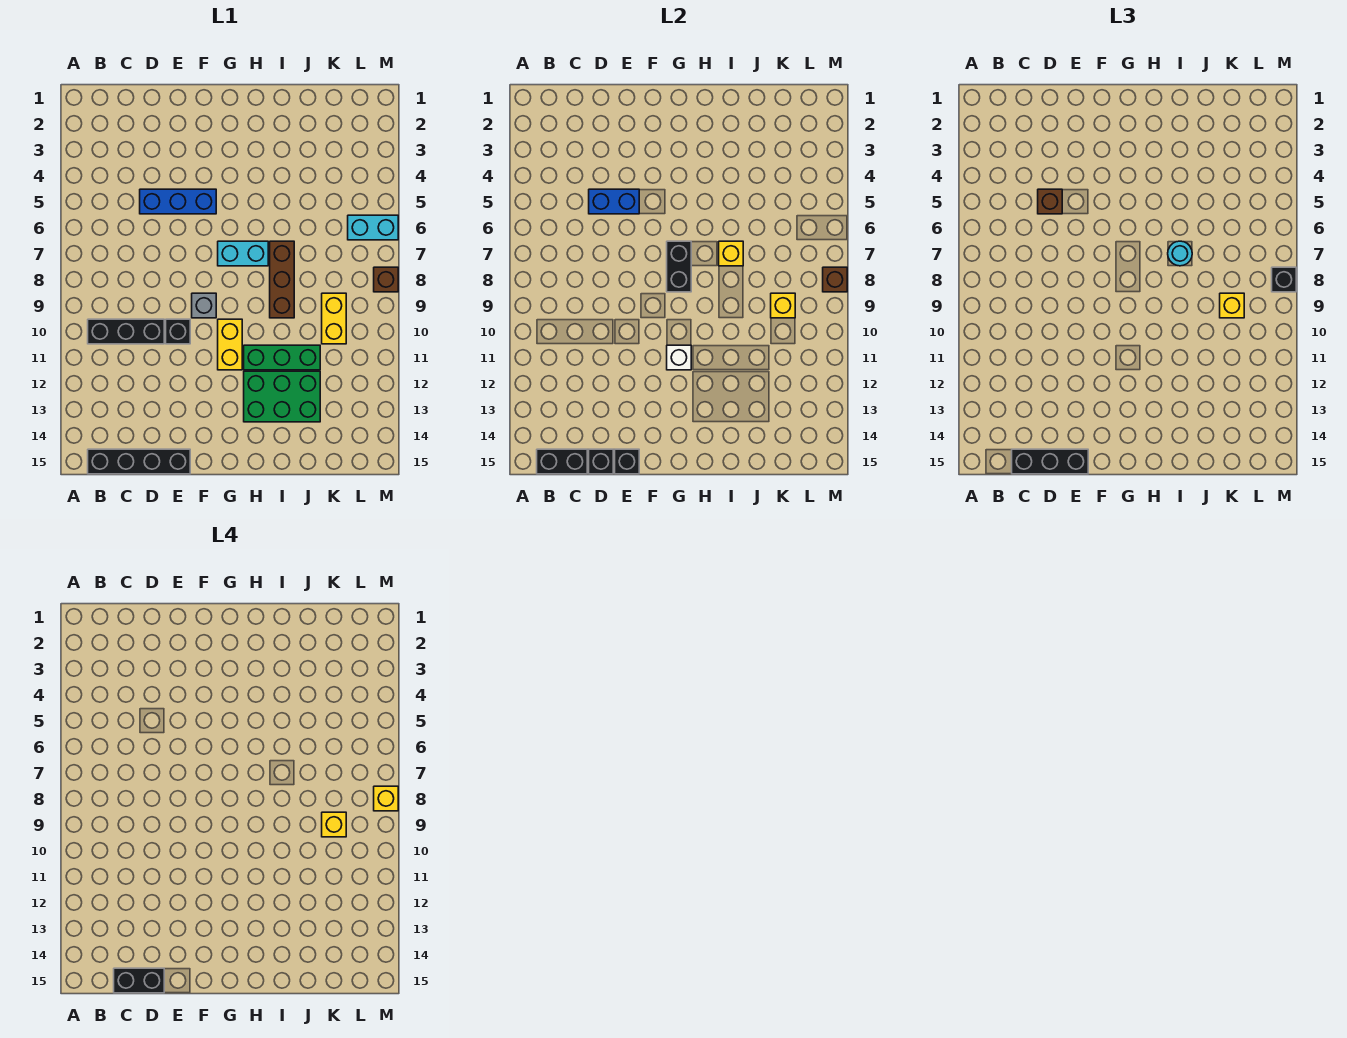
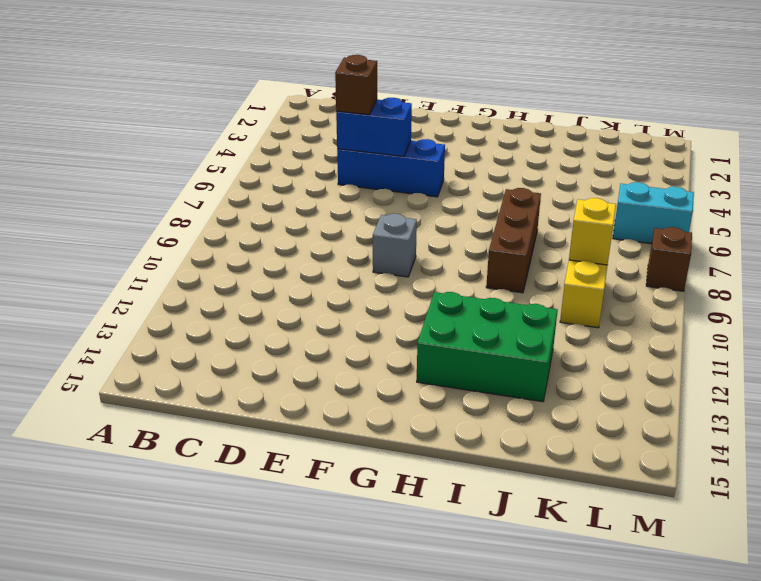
none -> black 1x3 brick [88,319,164,344]
none -> black 1x4 brick [88,449,190,474]
none -> black 1x1 brick [166,319,190,344]
none -> cyan 1x2 brick [218,241,268,266]

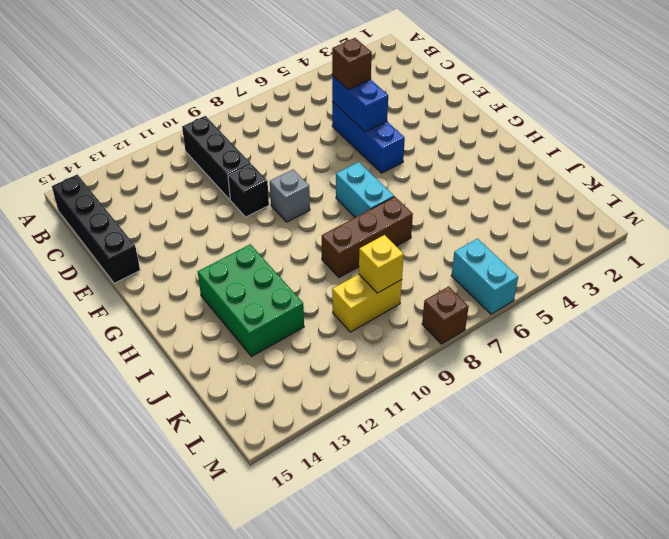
none -> yellow 1x2 brick [218,319,242,370]
none -> green 1x3 brick [244,345,320,370]
none -> black 1x2 brick [537,449,587,474]
none -> black 1x1 brick [589,449,613,474]

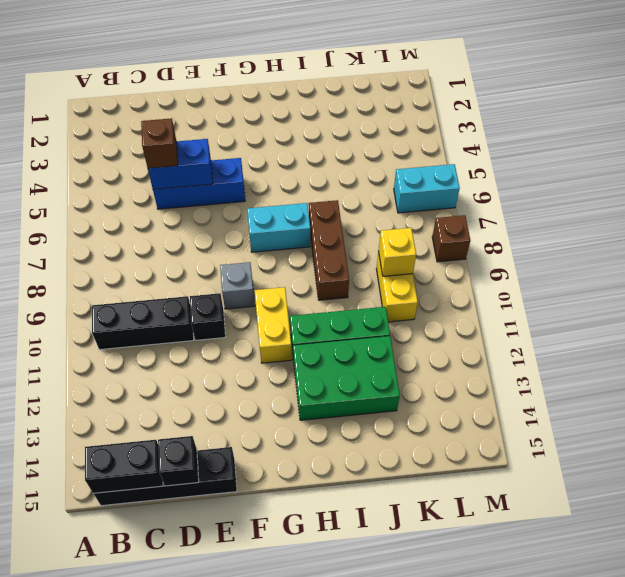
none -> black 1x1 brick [615,449,639,474]
none -> black 1x2 brick [667,241,691,292]
none -> white 1x1 brick [667,345,691,370]
none -> yellow 1x1 brick [719,241,743,266]

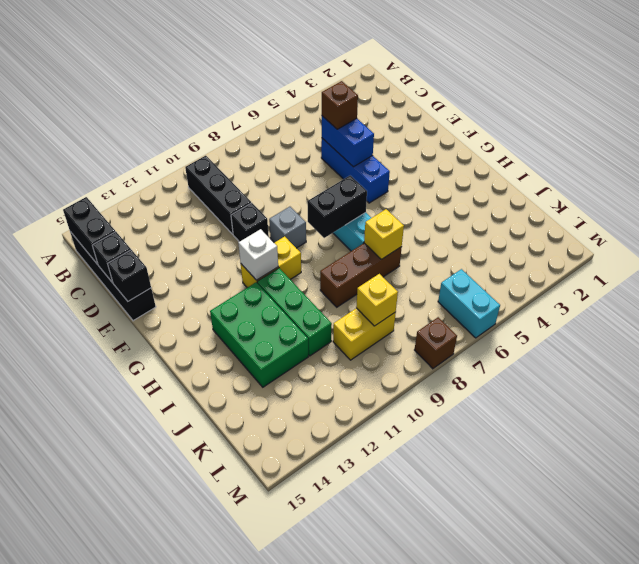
none -> brown 1x1 brick [823,267,847,292]
none -> black 1x3 brick [1012,449,1088,474]
none -> cyan 1x1 round brick [1168,241,1192,266]
none -> yellow 1x1 brick [1220,293,1244,318]

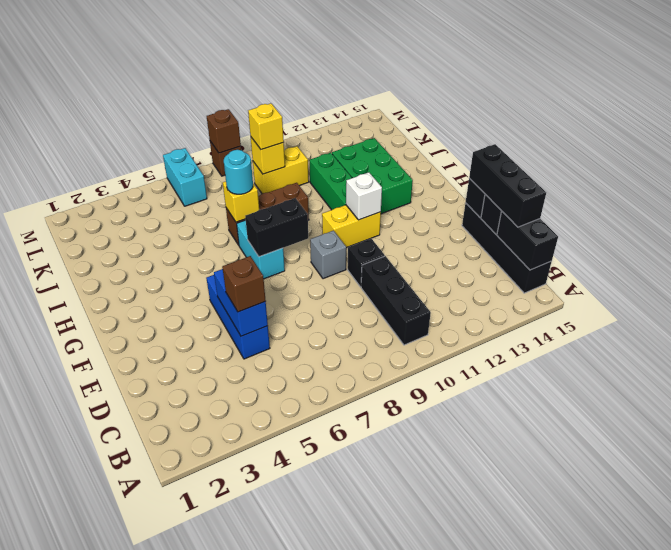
none -> black 1x1 brick [1272,267,1296,292]
none -> black 1x2 brick [114,968,164,993]
none -> yellow 1x1 brick [322,812,346,837]
none -> yellow 1x1 brick [374,786,398,811]

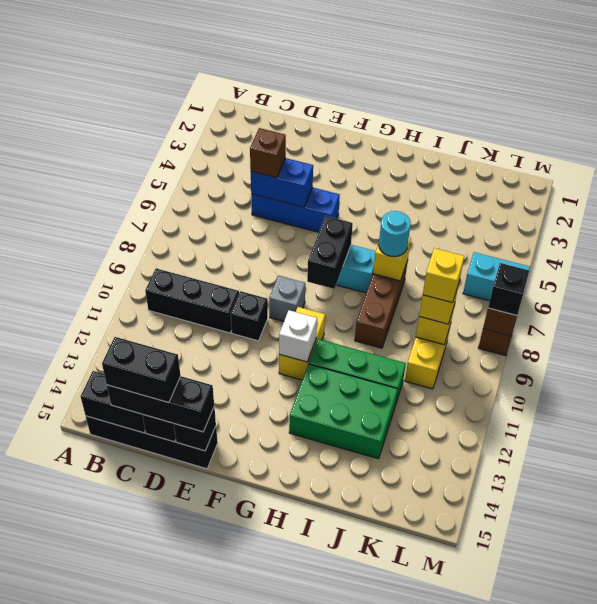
none -> yellow 1x1 brick [374,786,398,811]

